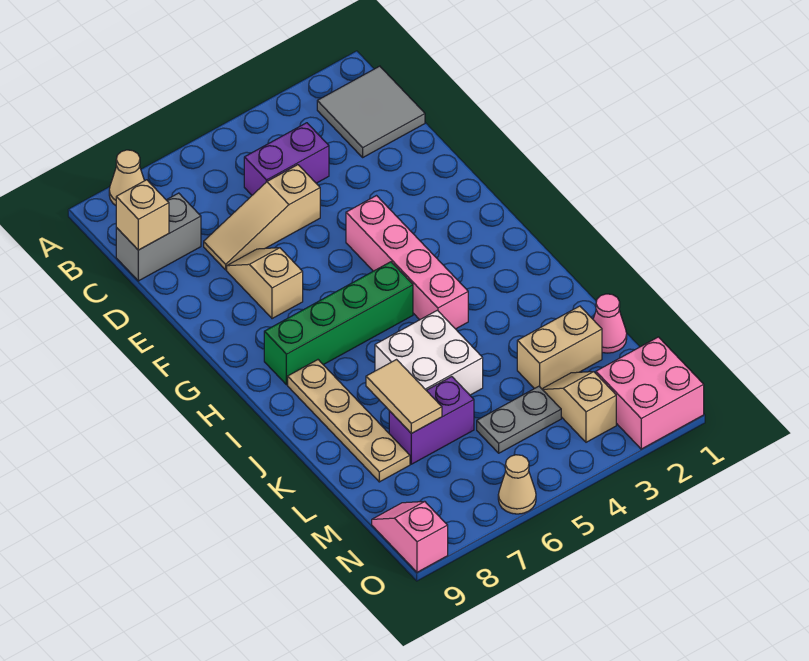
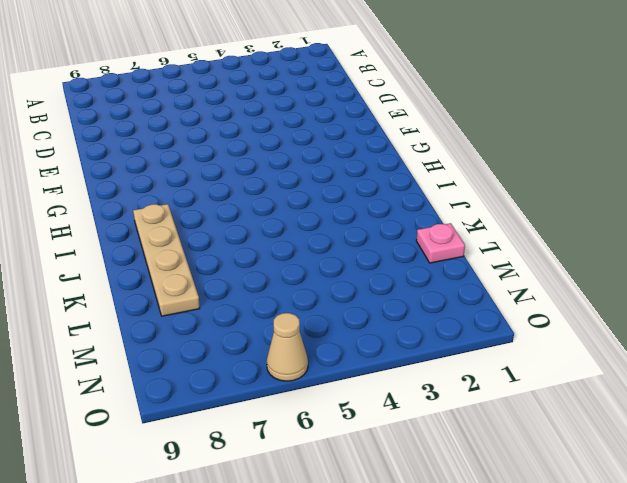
pink 1x1 plate [416,223,465,263] -> pink 1x1 cone [593,294,627,353]
none -> tan 1x1 cone [109,150,144,205]
none -> grey 2x2 tile [317,66,425,157]
none -> purple 1x2 brick [244,123,329,195]

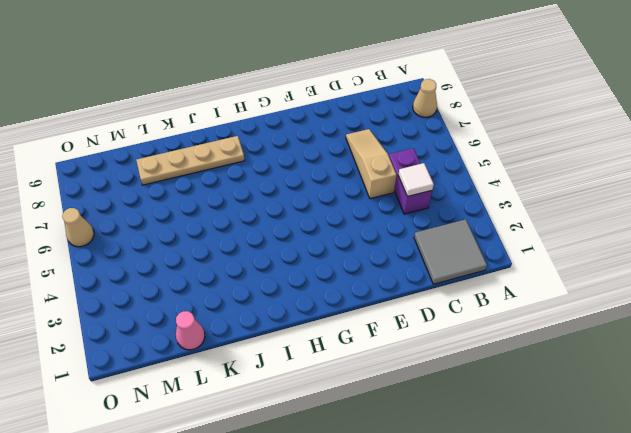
white 1x1 tile [398,163,434,196] -> none
none -> grey 1x2 brick [116,193,201,281]
none -> tan 1x2 slope [227,248,303,319]
none -> pink 1x4 brick [346,196,468,329]

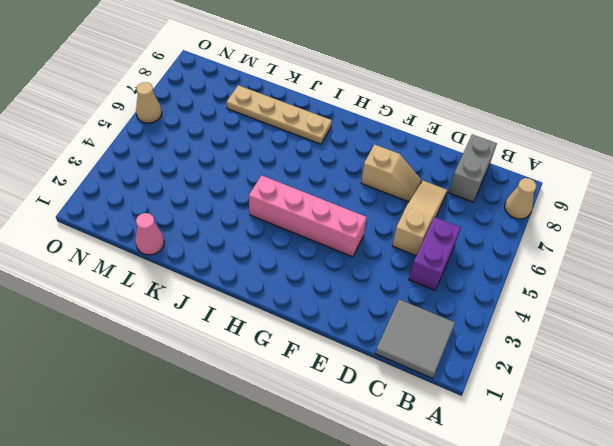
none -> green 1x4 brick [264,262,413,385]
none -> white 2x2 brick [375,310,483,395]
none -> tan 1x2 brick [517,306,602,389]

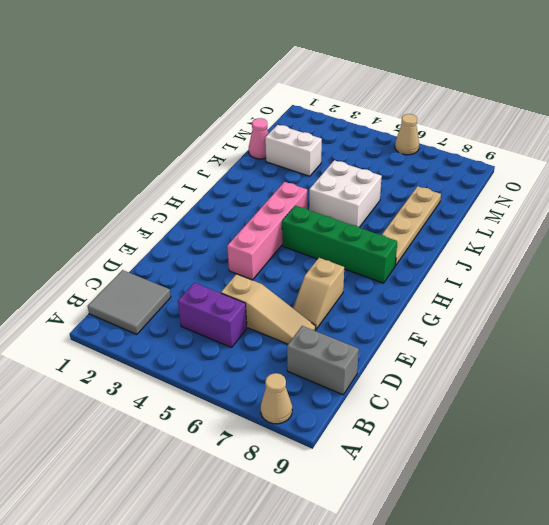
white 1x2 brick [265,125,322,176] -> tan 1x2 brick [517,306,602,389]
none -> purple 1x2 brick [389,377,474,464]
none -> tan 1x2 slope [542,372,616,442]
none -> grey 1x2 plate [477,386,561,453]

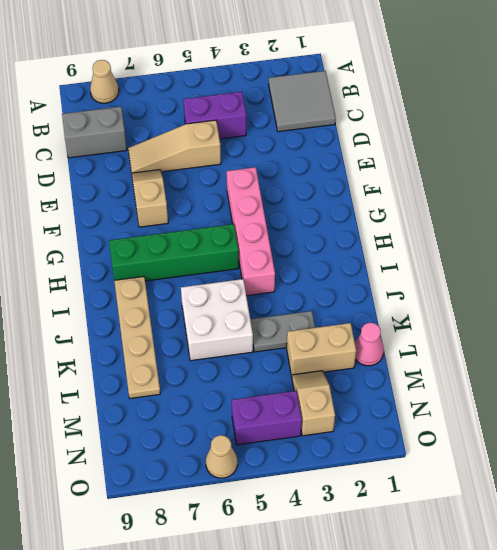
grey 1x2 plate [250,311,315,352] -> grey 1x2 plate moved to [477,386,561,453]
purple 1x2 brick [232,391,302,445] -> purple 1x2 brick moved to [389,377,474,464]
none -> pink 2x2 brick [596,337,704,449]
none -> pink 1x2 slope [372,501,448,572]
none -> tan 1x1 brick [116,180,169,250]

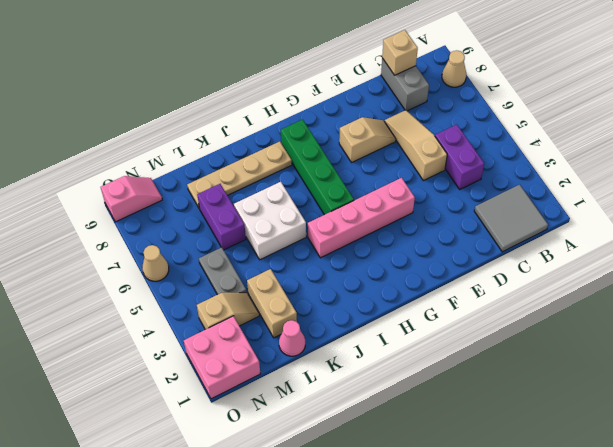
none -> tan 1x2 tile [366,360,442,433]

